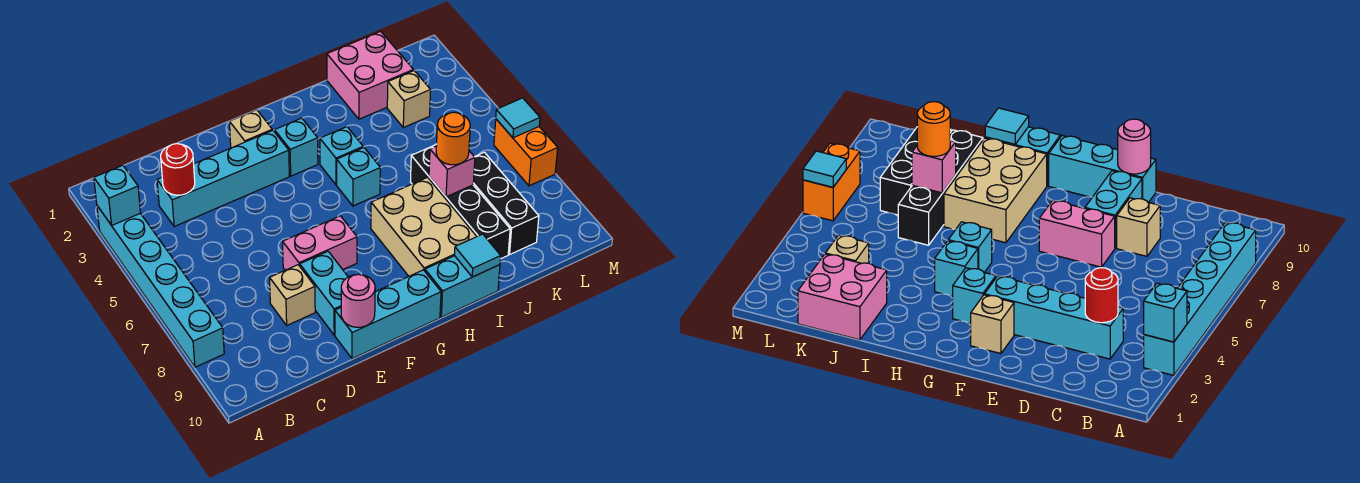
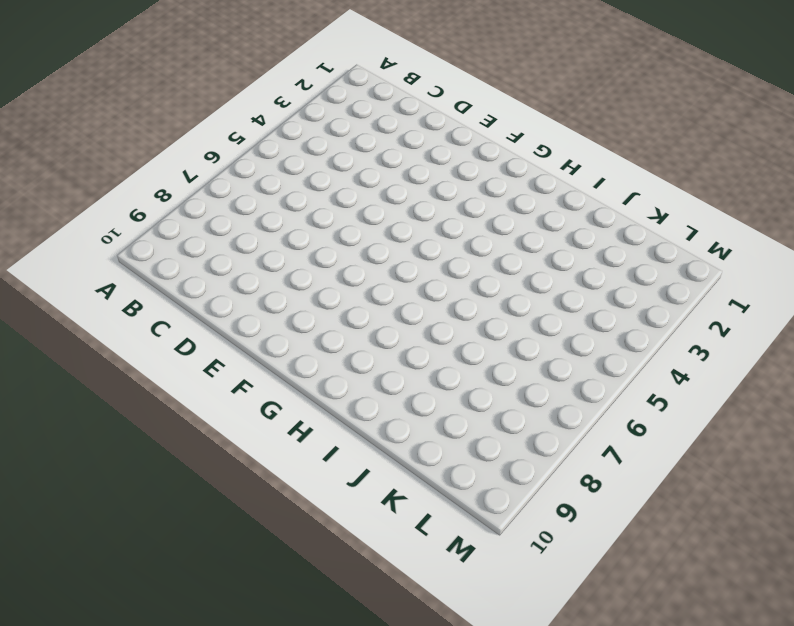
none -> cyan 1x6 brick [97,206,224,367]
none -> cyan 1x4 brick [157,130,289,227]
none -> tan 1x1 brick [270,265,315,325]

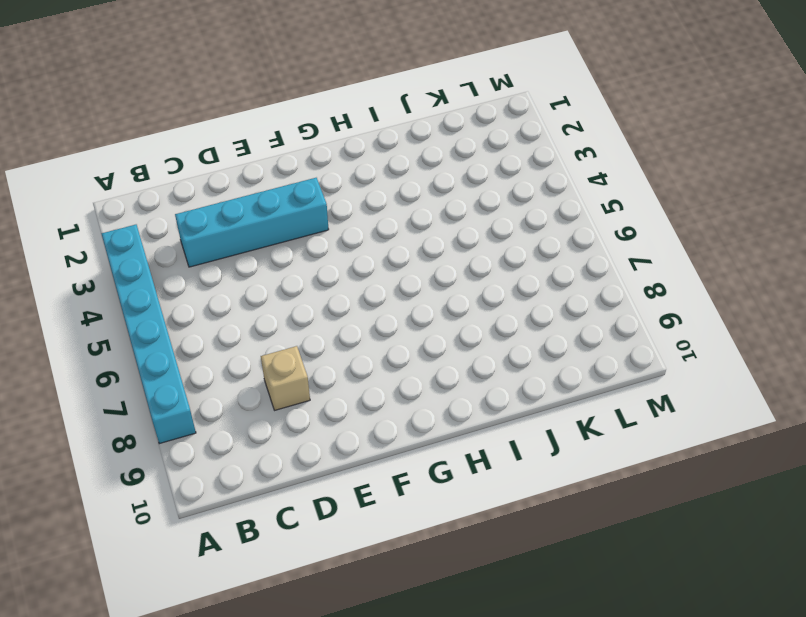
none -> pink 1x2 brick [283,216,357,270]
none -> cyan 1x2 brick [300,251,348,335]
none -> cyan 1x3 brick [335,270,441,359]

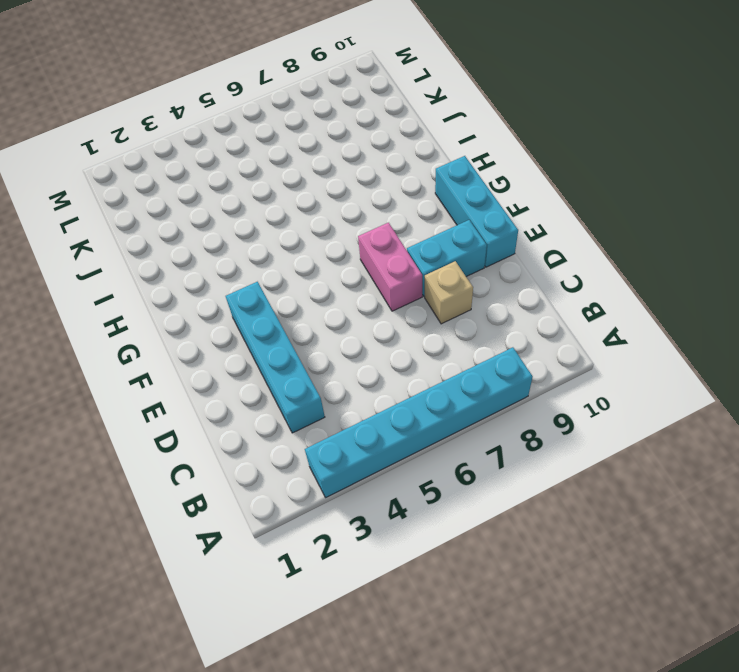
none -> tan 1x1 brick [230,110,272,148]
none -> cyan 1x1 brick [275,118,318,176]
none -> cyan 1x1 brick [320,127,363,185]

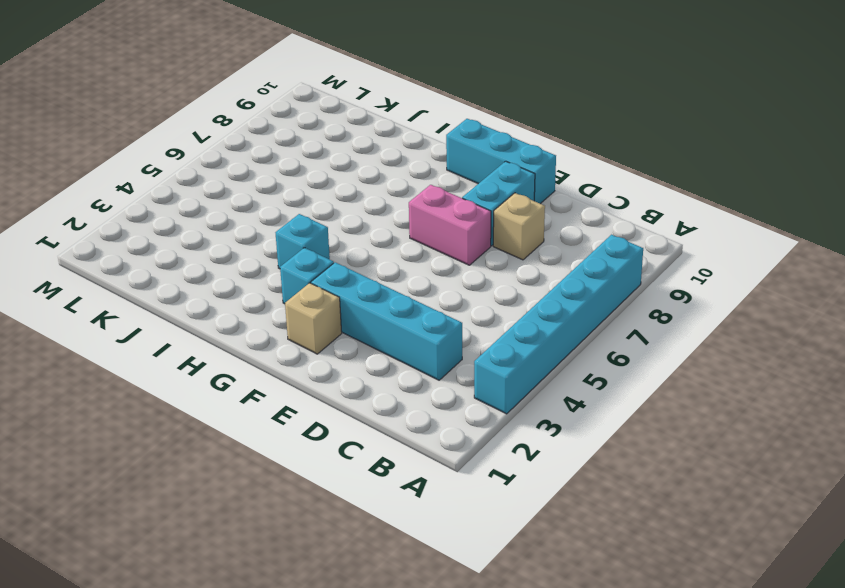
none -> cyan 1x1 brick [337,147,380,206]
none -> tan 2x3 brick [371,177,477,276]
none -> cyan 1x2 brick [425,256,500,317]

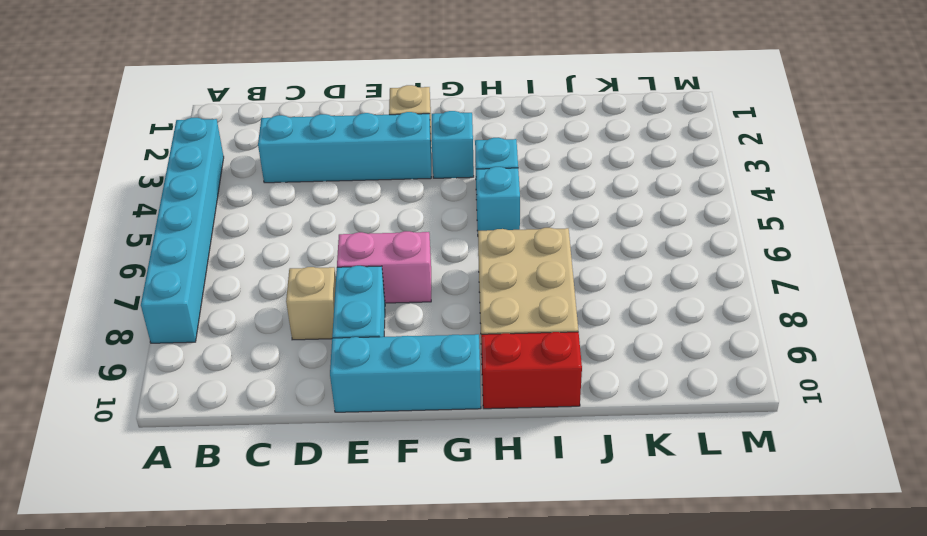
red 1x2 brick [481,332,582,409] -> cyan 1x2 brick [425,256,500,317]
none -> pink 2x2 brick [327,31,413,119]
none -> black 1x4 brick [411,144,510,258]
none -> tan 1x1 brick [387,71,431,127]

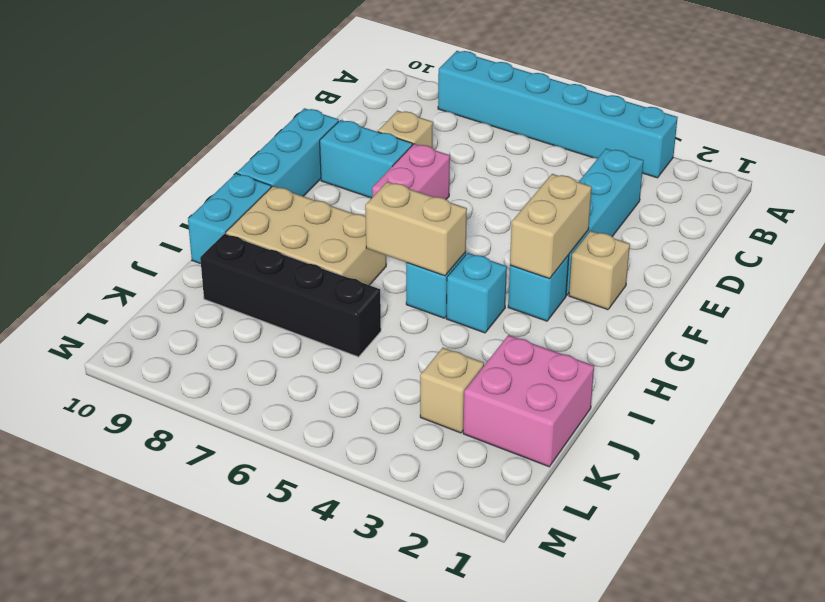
tan 1x2 brick [510,174,592,279] -> none
tan 1x2 brick [365,182,467,276] -> none
none -> black 1x3 brick [473,152,539,254]
none -> orange 1x2 brick [494,119,558,186]
none -> cyan 1x1 brick [94,165,140,225]

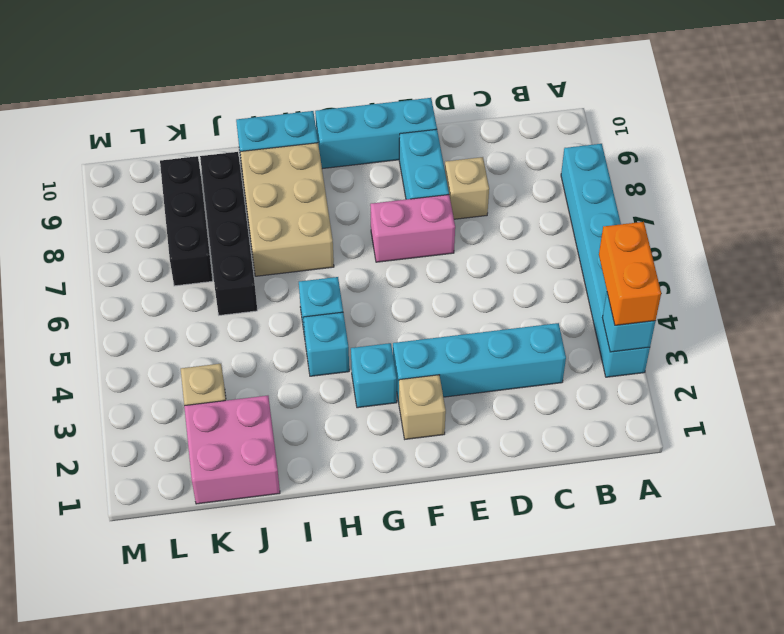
orange 1x2 brick [599,222,661,325] -> orange 1x2 brick moved to [494,119,558,186]
none -> red 1x1 round brick [161,144,195,195]
none -> pink 1x1 round brick [341,274,375,327]
none -> cyan 1x1 tile [454,234,501,277]

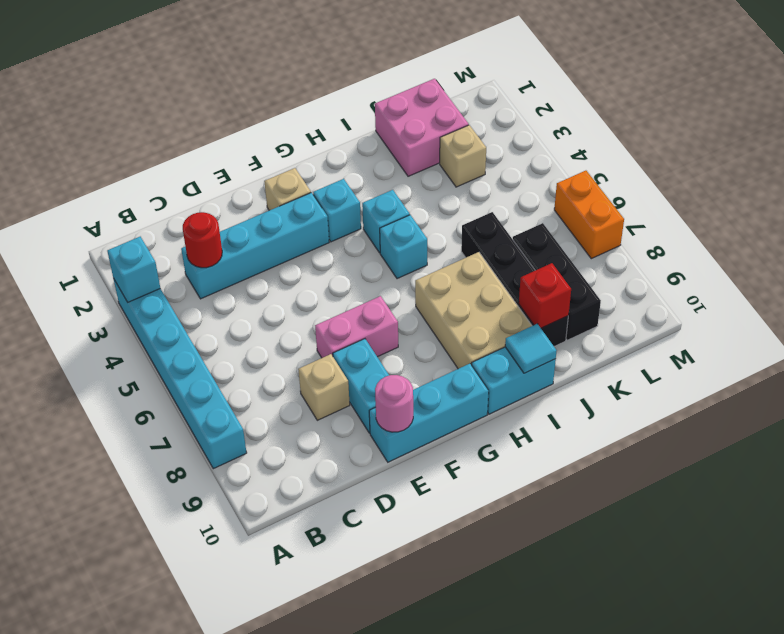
red 1x1 brick [519,263,571,328] -> none
none -> pink 1x1 brick [429,147,475,197]
none -> cyan 1x1 tile [496,98,540,138]
none -> orange 1x1 round brick [436,112,470,165]

